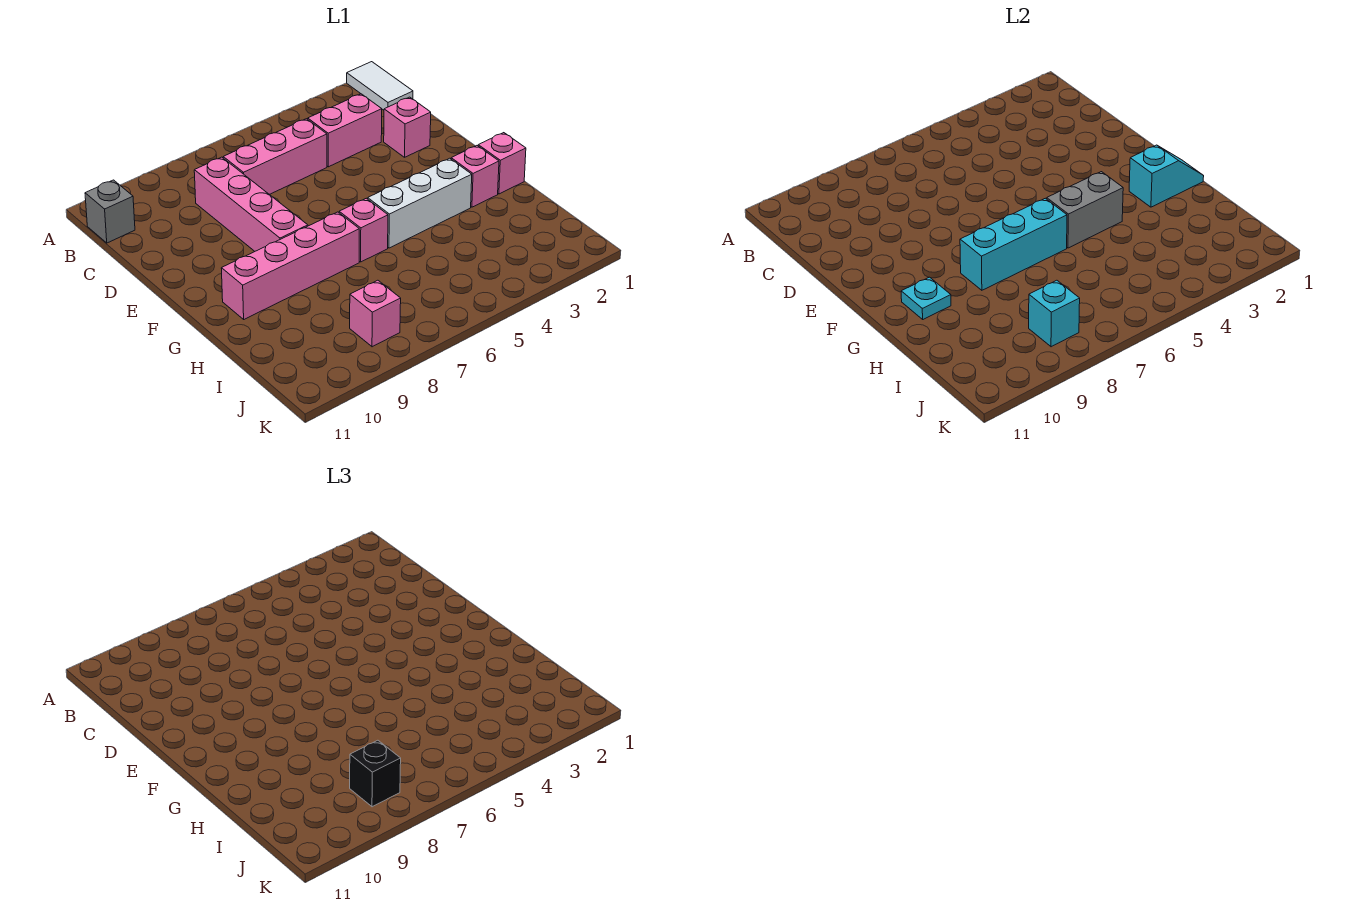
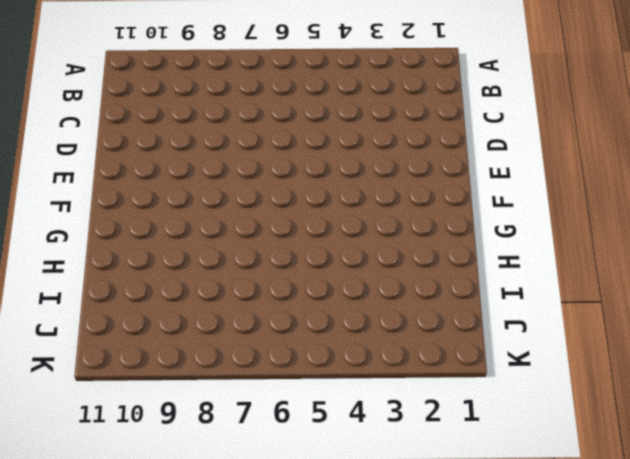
none -> white 1x2 tile [347,62,413,110]
none -> grey 1x1 brick [85,180,135,243]
none -> pink 1x2 brick [308,94,382,167]

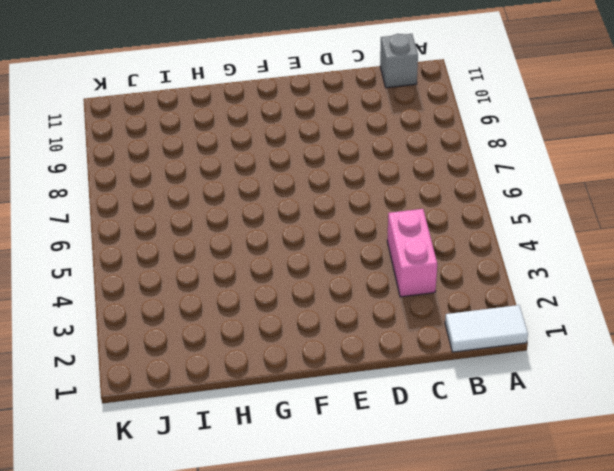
none -> pink 1x3 brick [223,119,327,194]
none -> pink 1x4 brick [194,157,308,251]
none -> pink 1x1 brick [384,97,431,157]

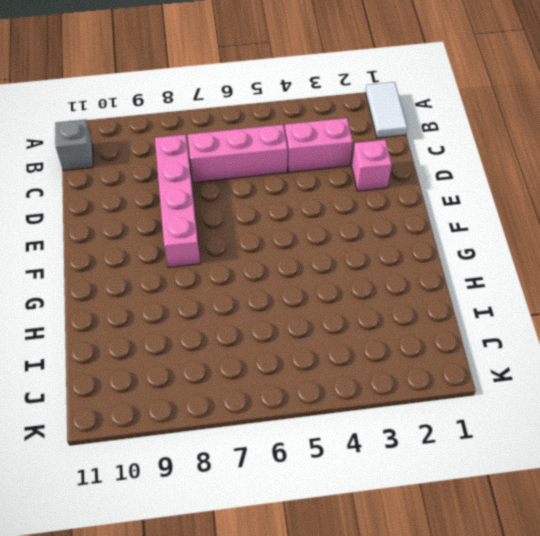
none -> pink 1x1 brick [478,133,526,194]
none -> pink 1x1 brick [451,146,499,207]
none -> white 1x3 brick [368,158,472,248]

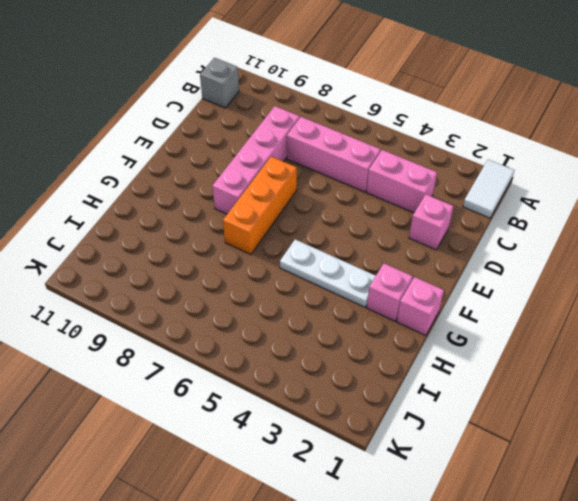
orange 1x3 brick [223,157,297,255] -> pink 1x4 brick [221,212,359,319]
white 1x3 plate [280,239,376,307] -> white 1x3 brick [368,158,472,248]
none -> pink 1x1 brick [339,198,388,262]
none -> pink 1x1 brick [350,280,401,347]
none -> cyan 1x2 slope [1129,145,1204,207]

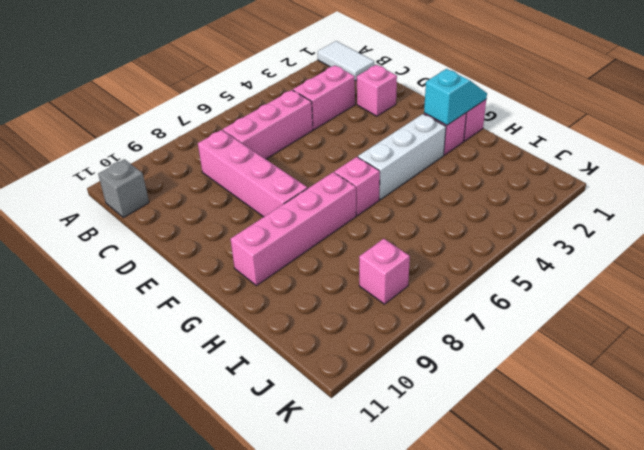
none -> grey 1x2 brick [1047,172,1123,248]
none -> cyan 1x3 brick [960,198,1067,290]
none -> cyan 1x1 plate [901,277,951,319]

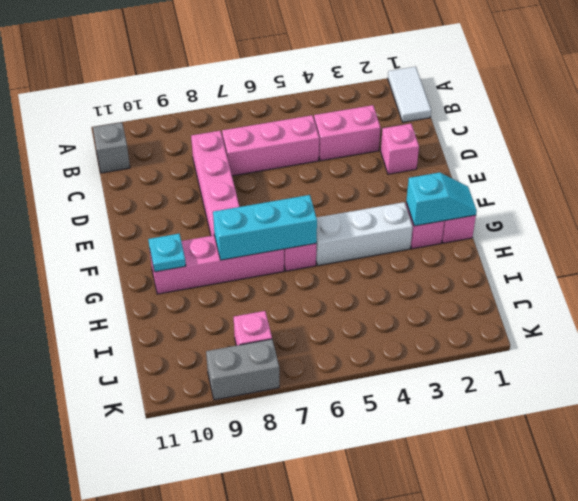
grey 1x2 brick [206,339,279,400] -> grey 1x2 brick moved to [1047,172,1123,248]
none -> cyan 1x1 brick [1029,280,1080,347]
none -> black 1x1 brick [350,740,401,807]

